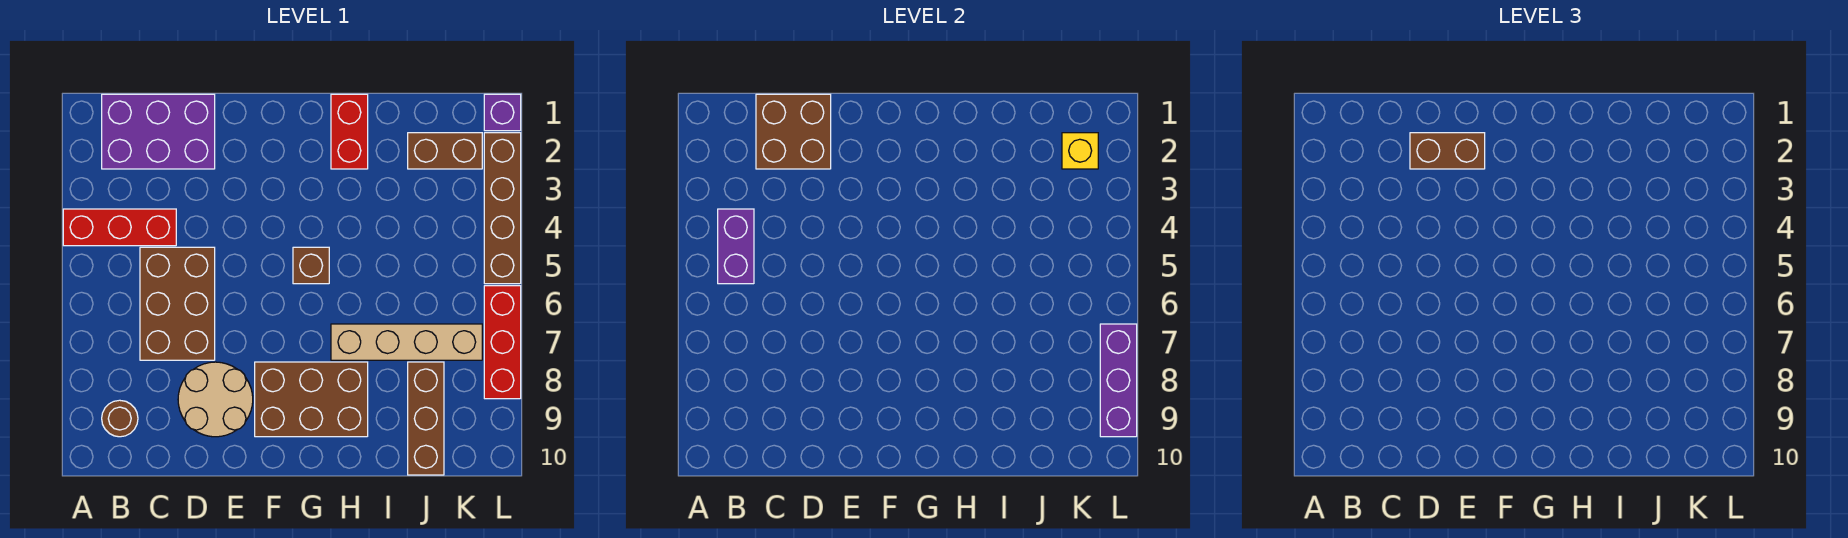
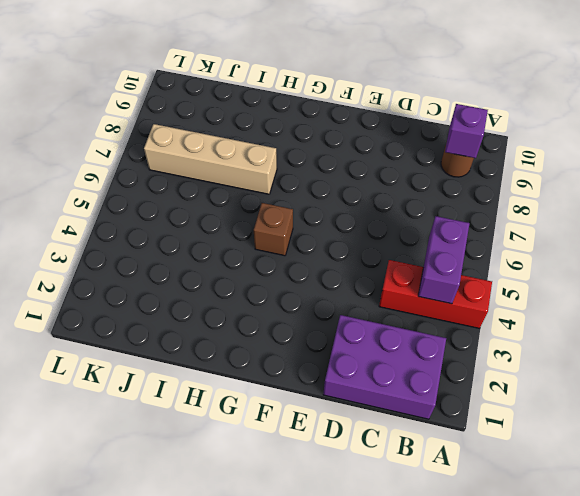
purple 1x1 brick [445,104,488,158] -> purple 1x1 brick moved to [484,94,521,131]
none -> brown 2x3 brick [140,247,215,360]
none -> tan 2x2 round brick [178,362,253,437]
none -> brown 2x3 brick [255,362,368,437]

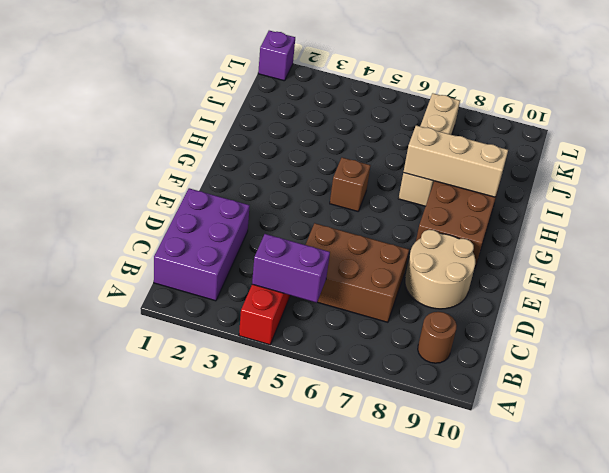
tan 1x3 brick [403,125,508,197] -> none
none -> red 1x2 brick [331,94,368,169]
none -> brown 1x2 brick [408,133,482,169]
none -> brown 1x3 brick [408,362,444,475]

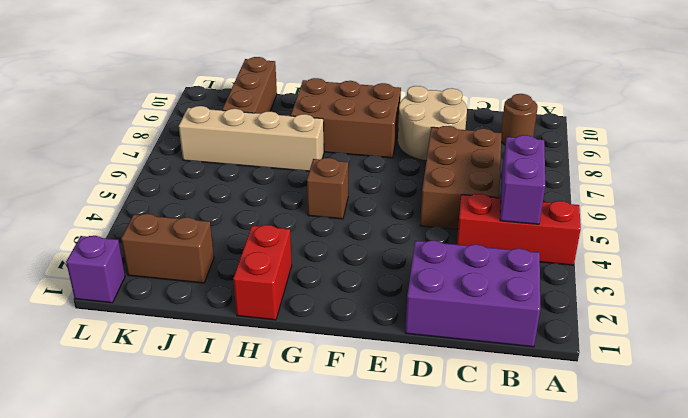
none -> brown 1x4 brick [484,133,521,284]
none -> red 1x3 brick [484,286,521,399]
none -> brown 2x2 brick [756,94,831,169]

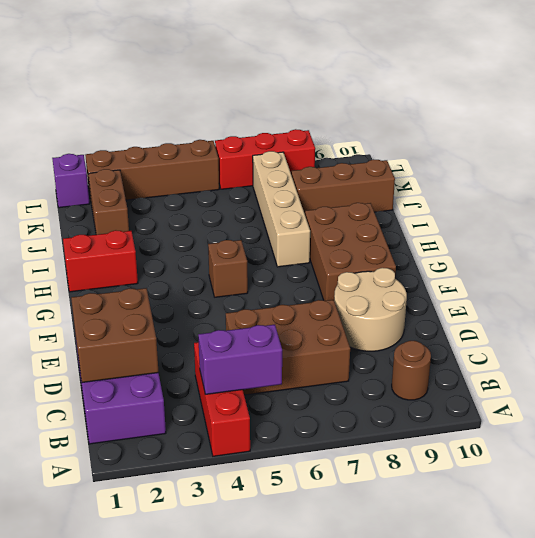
none -> yellow 1x1 brick [1062,133,1098,169]
none -> purple 1x3 brick [1100,324,1137,437]
none -> brown 1x2 brick [1410,133,1485,169]

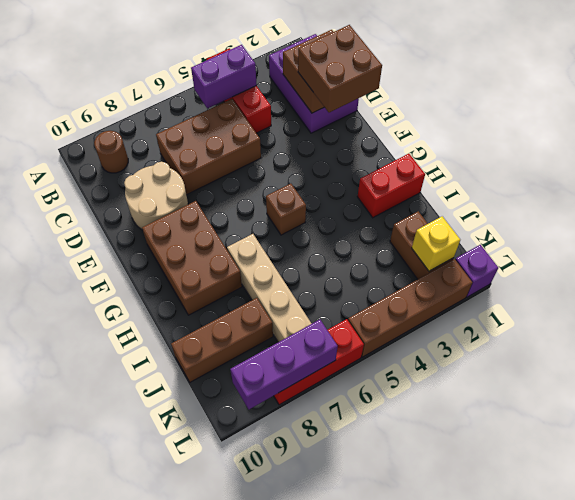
brown 2x2 brick [298,25,382,112] -> brown 1x2 brick [1410,133,1485,169]

